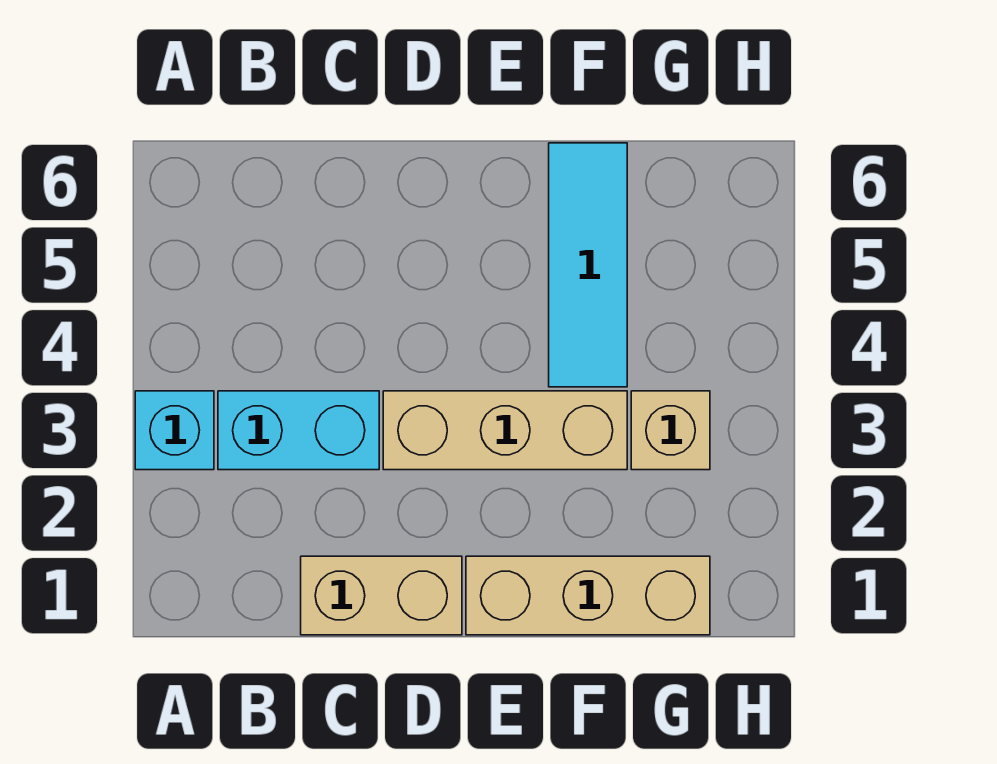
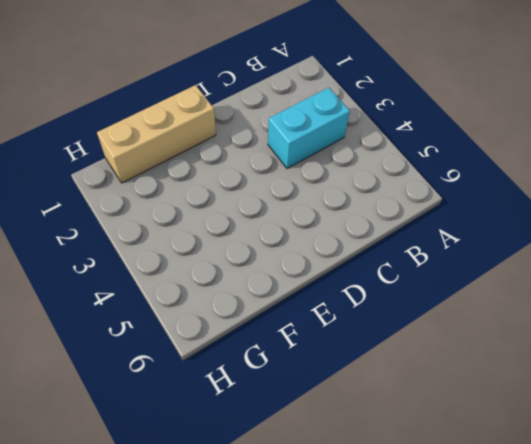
none -> cyan 1x1 brick [135,391,214,470]
none -> tan 1x2 brick [301,556,462,635]

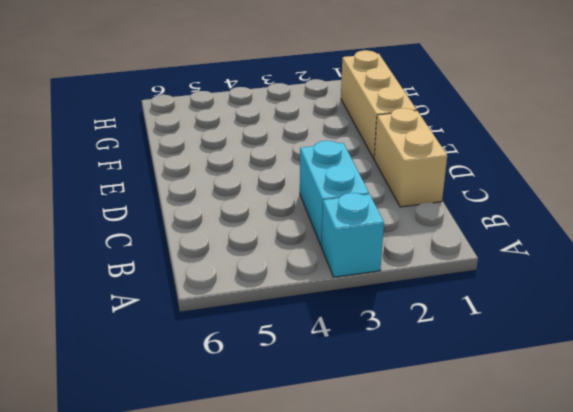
none -> tan 1x3 brick [383,391,627,470]
none -> cyan 1x3 tile [549,143,627,387]

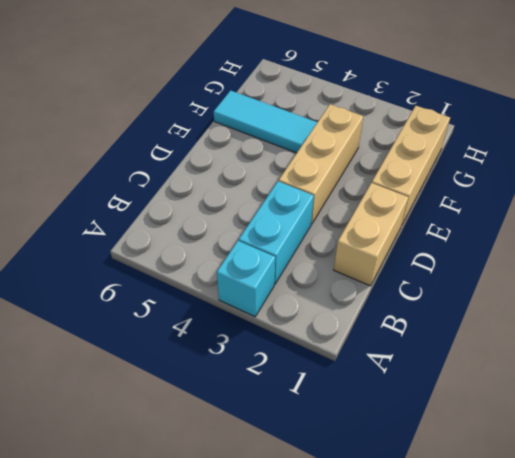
none -> tan 1x1 brick [631,391,710,470]

